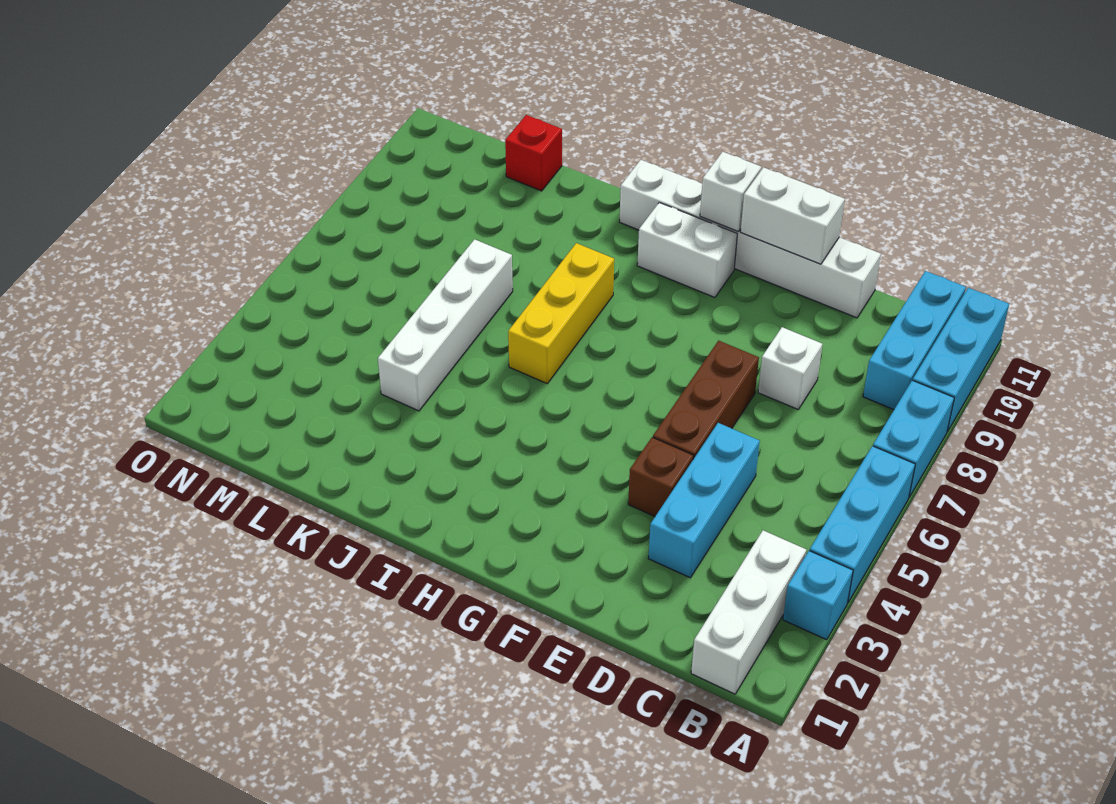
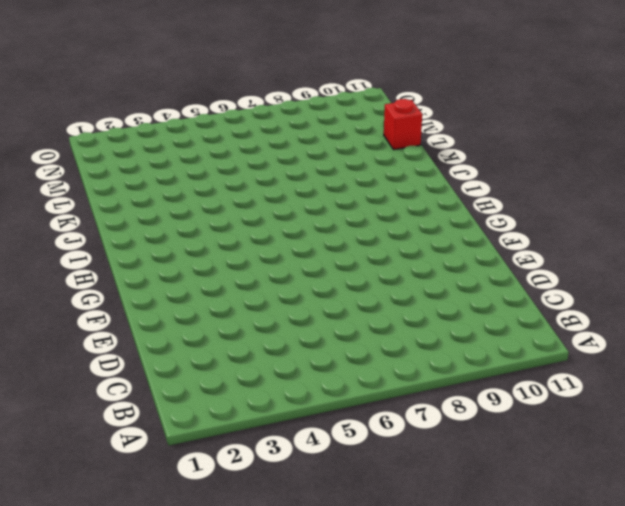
none -> cyan 1x1 brick [783,551,853,640]
none -> cyan 1x3 brick [810,446,915,602]
none -> cyan 1x2 brick [873,380,954,497]

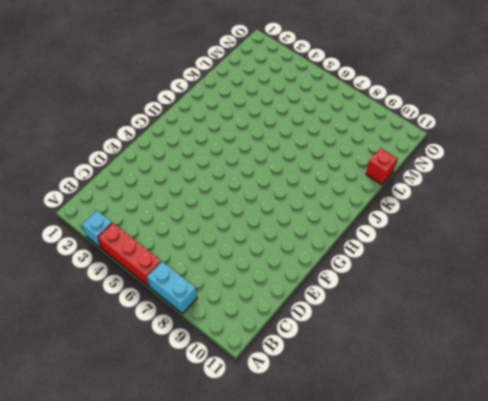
red 1x3 brick [98,223,161,287] -> cyan 1x3 brick [810,446,915,602]
none -> cyan 1x3 brick [913,288,1009,432]
none -> white 1x3 brick [691,530,807,694]
none -> cyan 1x3 brick [863,271,966,410]

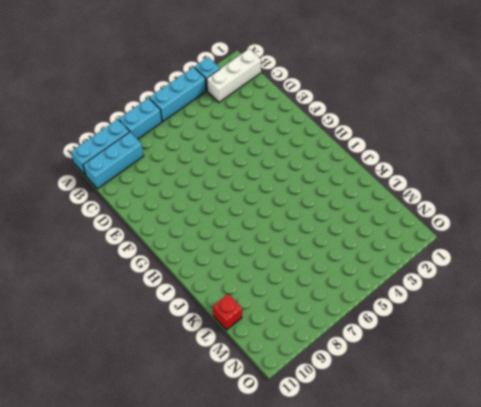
none -> cyan 1x3 brick [648,423,760,578]
none -> white 1x1 brick [758,327,822,409]
none -> white 1x6 brick [620,160,881,318]

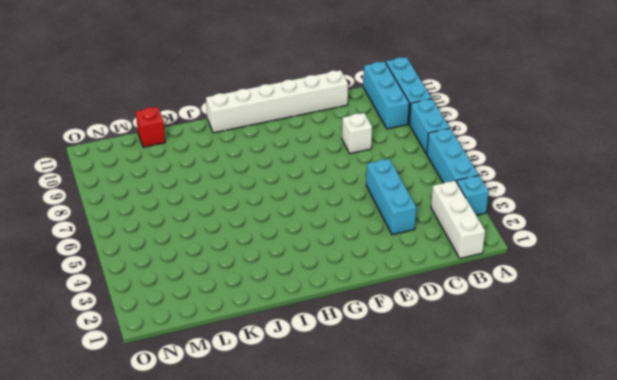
none -> brown 1x1 brick [628,437,693,516]
none -> brown 1x3 brick [653,341,759,459]
none -> white 1x2 brick [637,203,737,297]

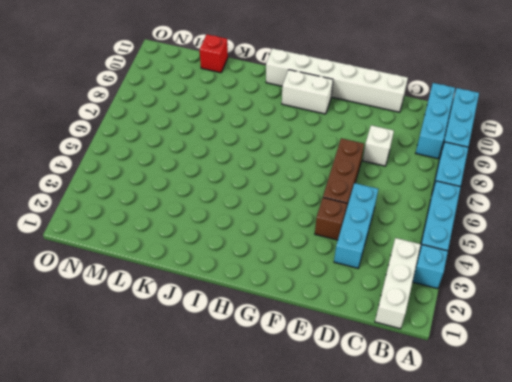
none -> yellow 1x3 brick [508,243,614,383]
none -> white 1x4 brick [378,239,513,411]
none -> white 1x2 brick [741,167,845,264]

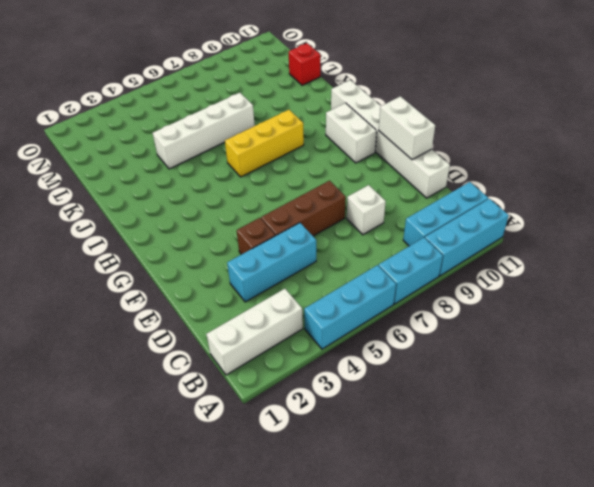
none -> cyan 1x1 brick [783,551,853,640]
none -> white 1x1 brick [700,152,761,232]

